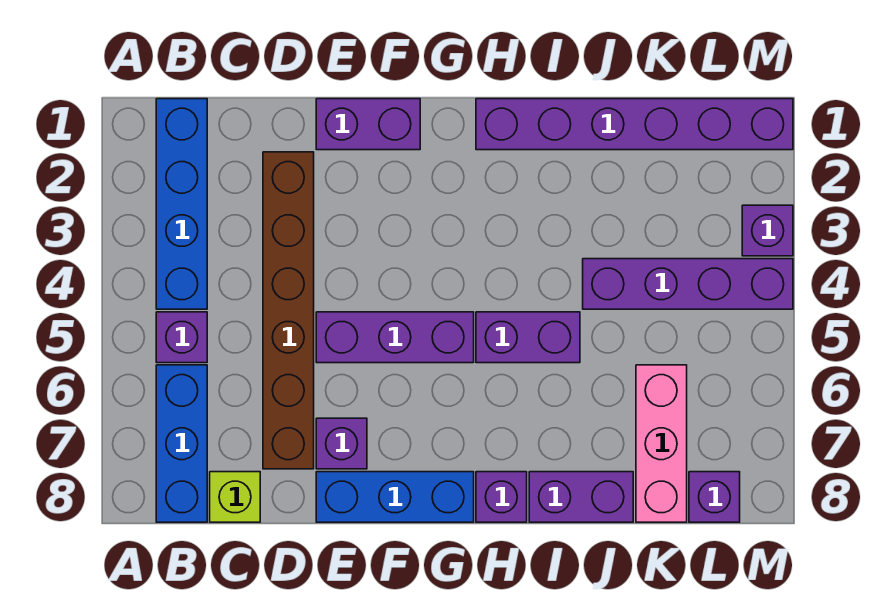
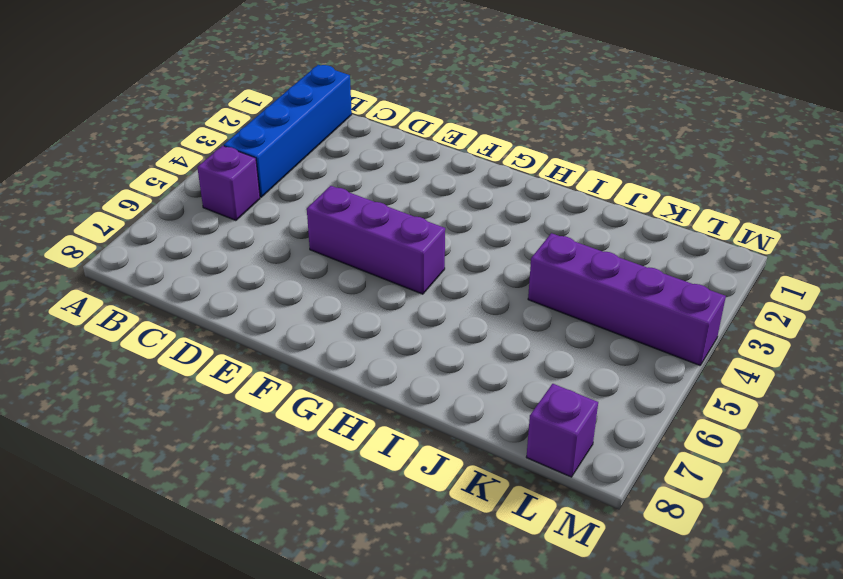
none -> blue 1x3 brick [156,365,207,522]
none -> lime 1x1 brick [210,472,260,522]
none -> brown 1x6 brick [263,152,314,469]

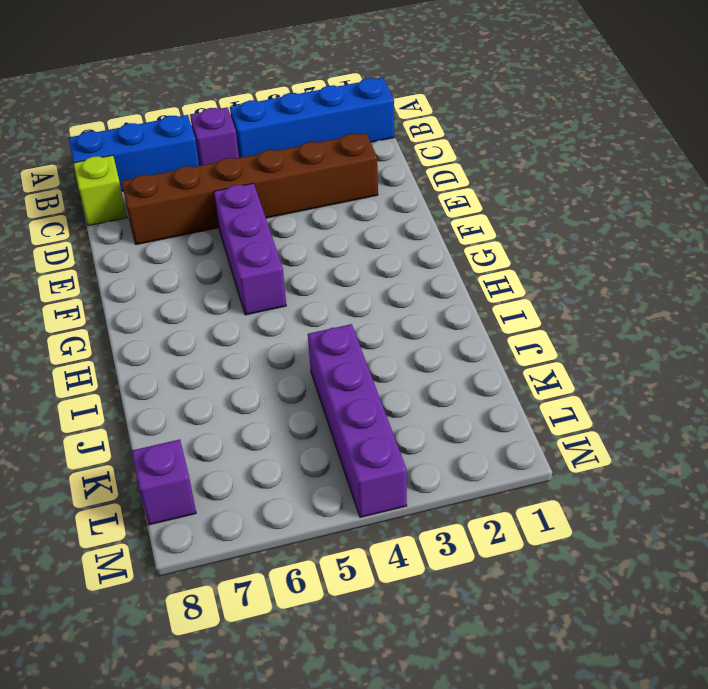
none -> purple 1x2 brick [316,99,420,150]
none -> purple 1x1 brick [316,418,367,469]
none -> blue 1x3 brick [316,472,474,522]

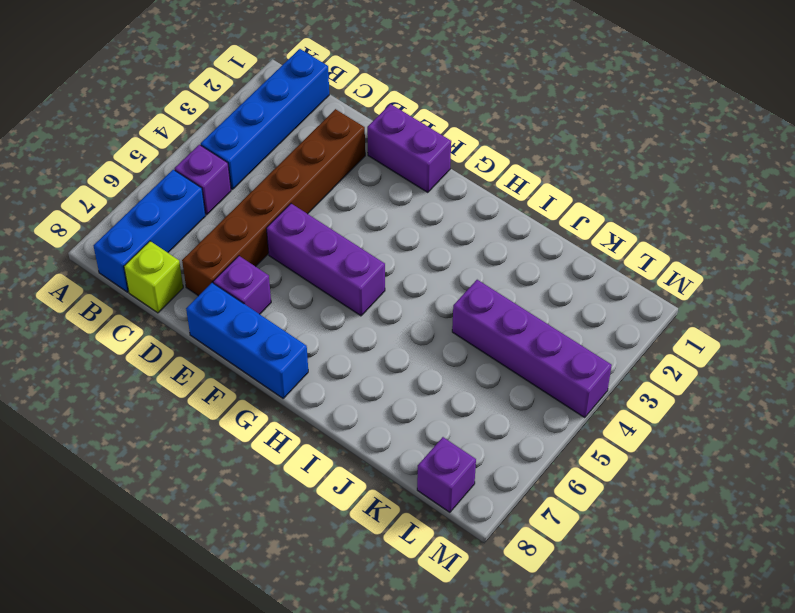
none -> purple 1x6 brick [476,99,793,150]
none -> purple 1x2 brick [476,312,580,363]
none -> purple 1x1 brick [476,472,527,522]

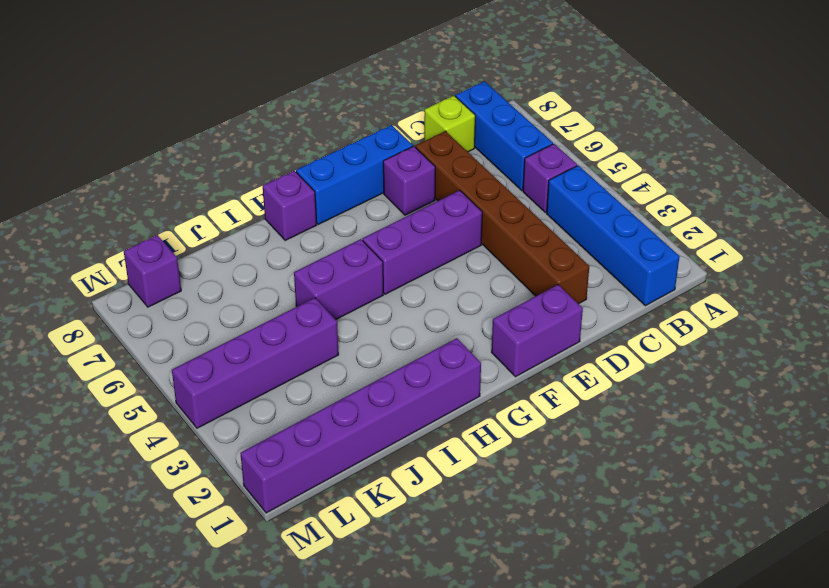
none -> purple 1x2 brick [529,472,633,522]
none -> pink 1x3 brick [636,365,687,522]
none -> purple 1x1 brick [742,205,793,256]

